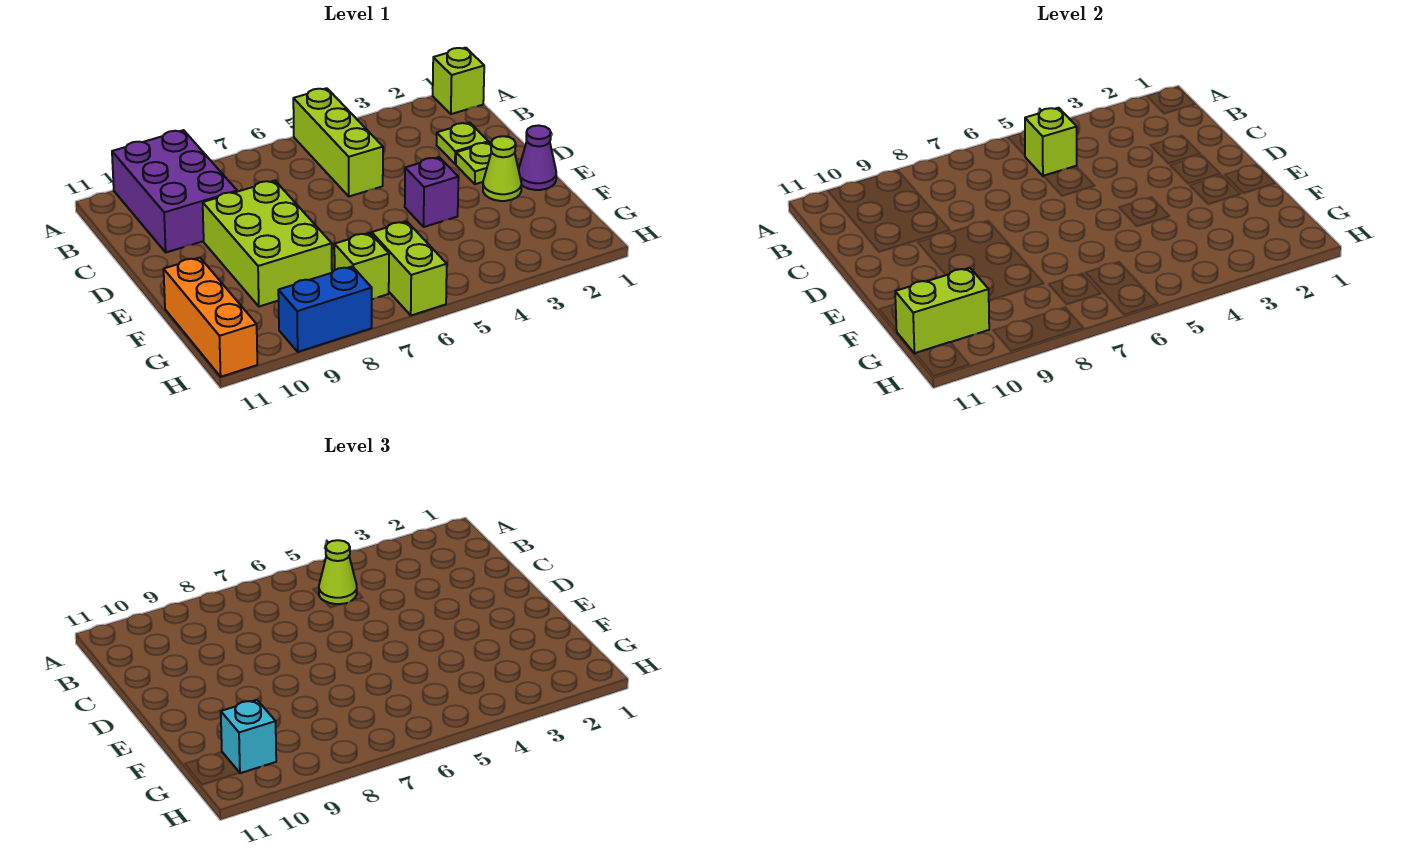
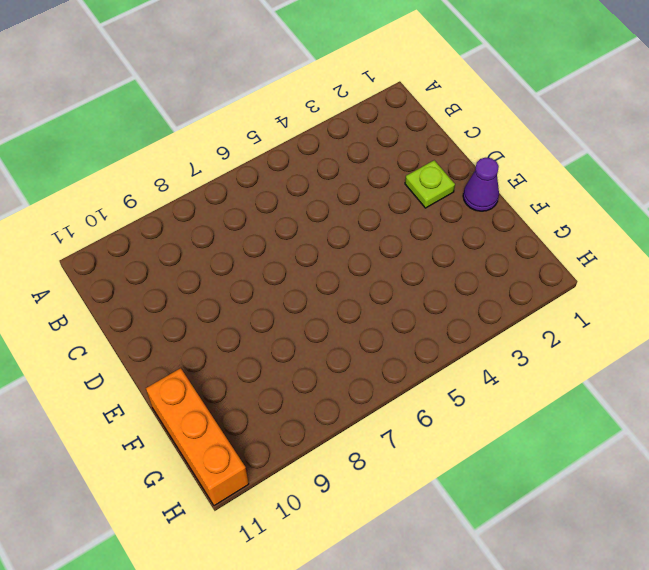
none -> lime 1x1 brick [433,48,484,114]
none -> lime 1x3 brick [293,88,383,196]
none -> purple 2x3 brick [112,130,237,252]

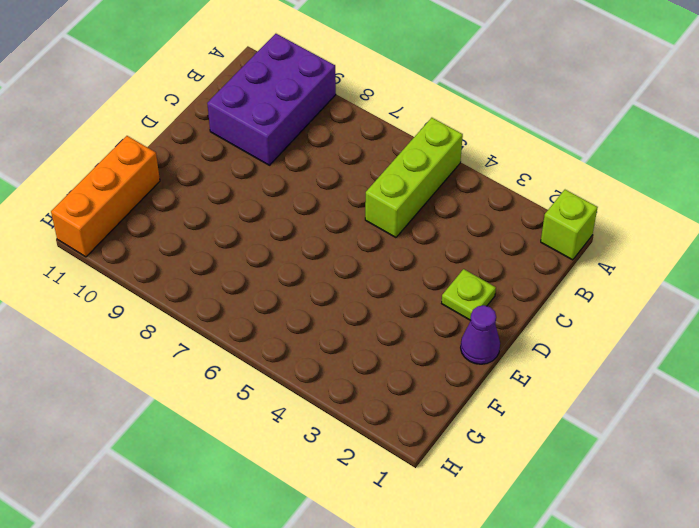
none -> lime 1x1 plate [436,123,489,164]
none -> lime 2x3 brick [203,181,332,307]
none -> lime 1x1 cone [483,136,521,201]

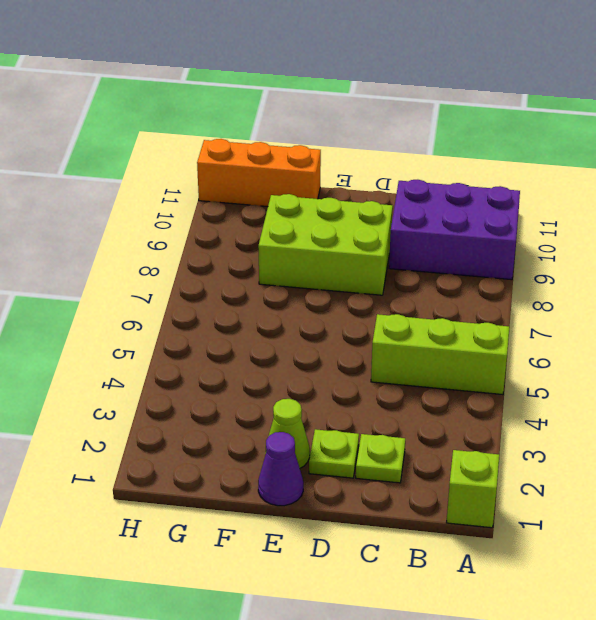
none -> purple 1x1 brick [405,157,458,227]
none -> lime 1x2 brick [372,221,447,315]
none -> lime 1x1 brick [334,233,389,299]

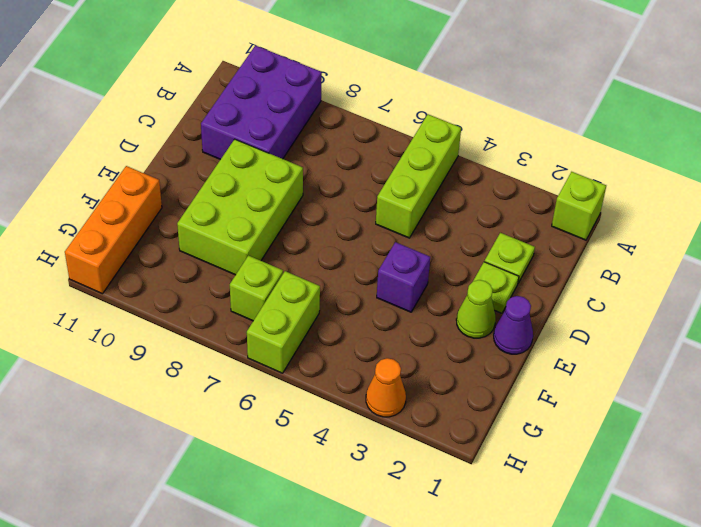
orange 1x1 cone [366,358,406,417] -> none
none -> blue 1x2 brick [278,266,372,352]
none -> lime 1x1 brick [1025,108,1077,176]
none -> lime 1x2 brick [895,268,989,354]

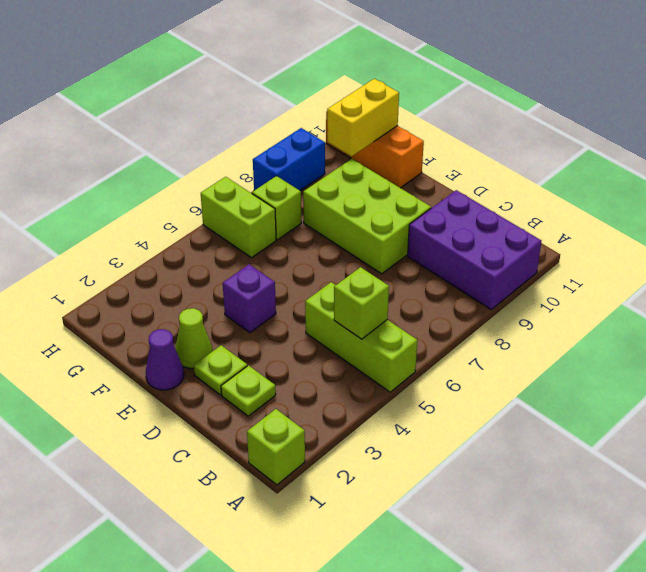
yellow 1x2 brick [327,79,399,156] -> lime 1x2 brick [895,268,989,354]
none -> lime 1x1 cone [319,540,357,604]
none -> cyan 1x1 brick [221,700,276,773]

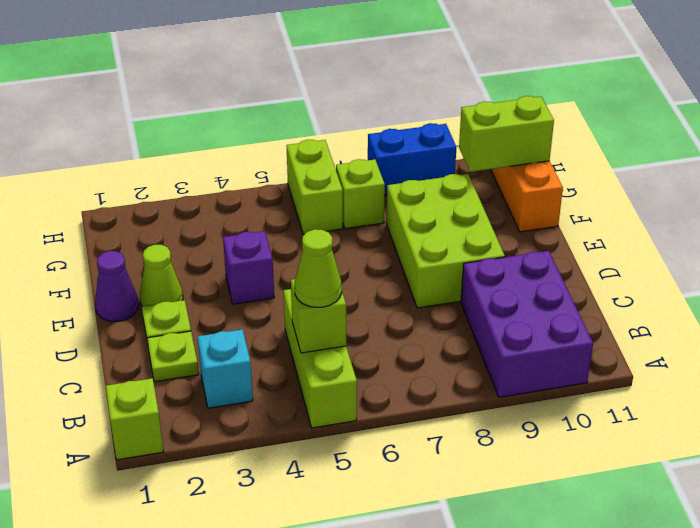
cyan 1x1 brick [198,329,253,408] -> cyan 1x1 brick moved to [221,700,276,773]

